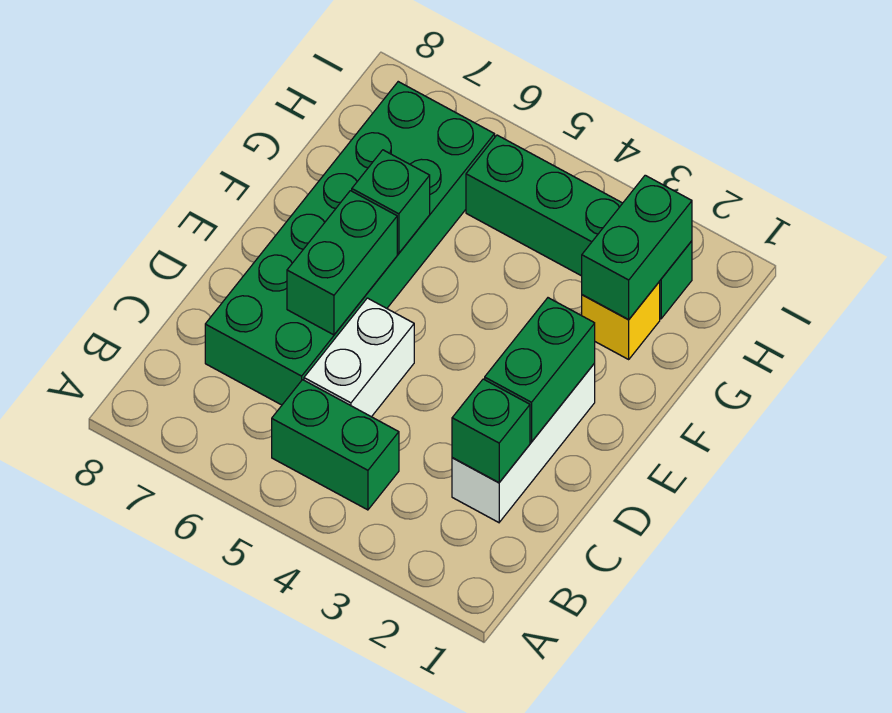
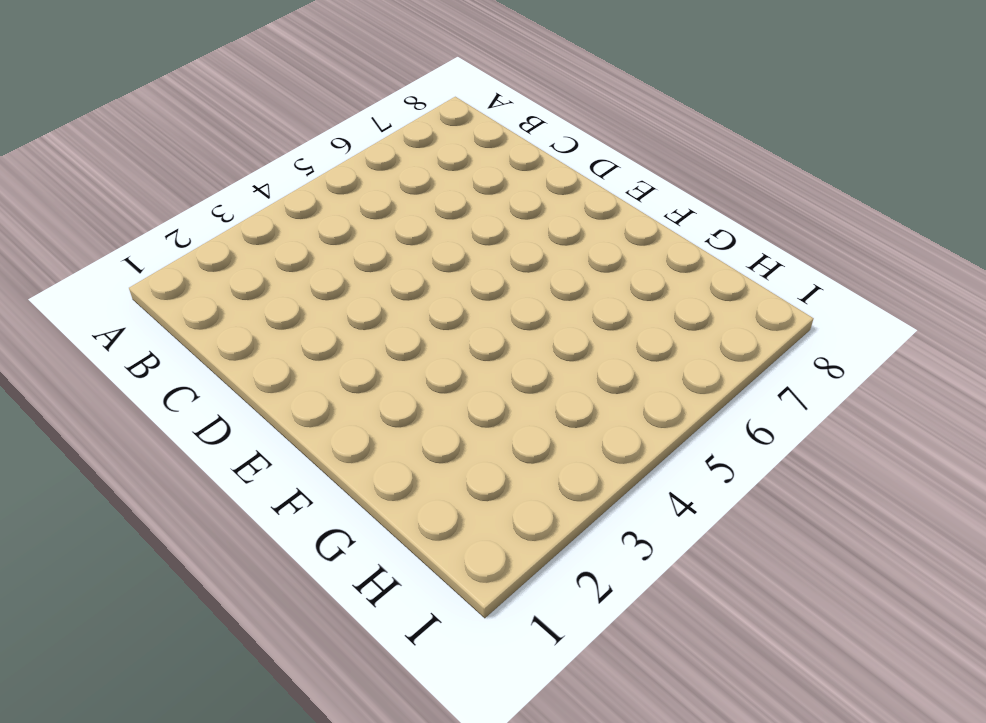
none -> green 1x2 brick [272,380,399,510]
none -> white 1x3 brick [452,363,595,522]

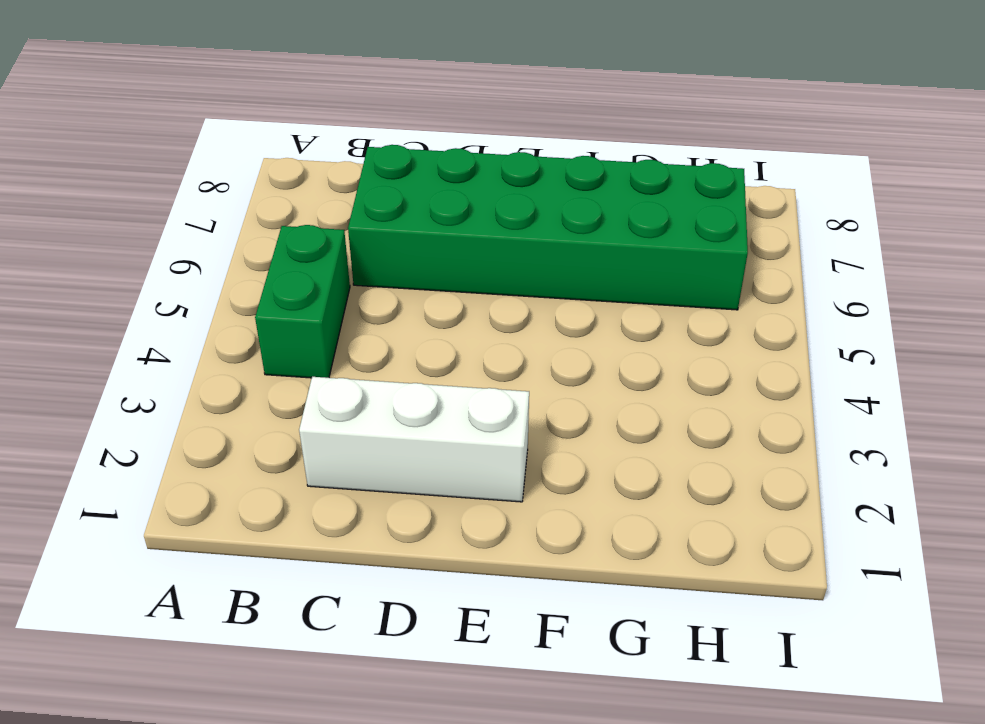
none -> white 1x2 brick [304,298,414,417]
none -> yellow 1x1 brick [582,282,660,359]

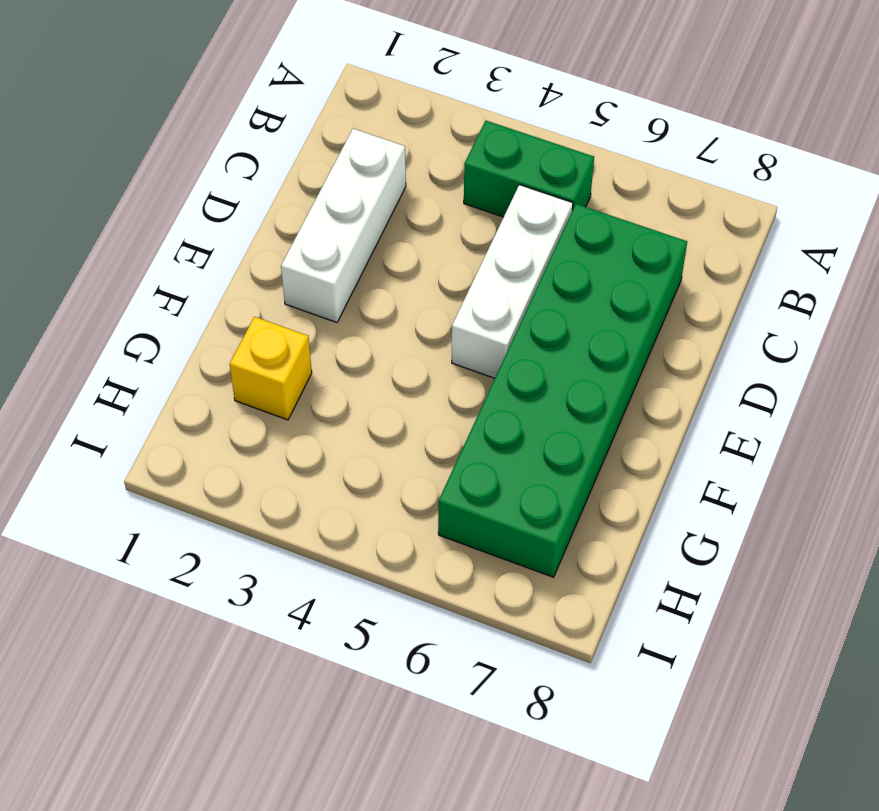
white 1x3 brick [452,185,573,378] -> white 1x2 brick [304,298,414,417]
none -> green 1x4 brick [466,135,692,319]
none -> green 1x1 brick [452,379,530,482]

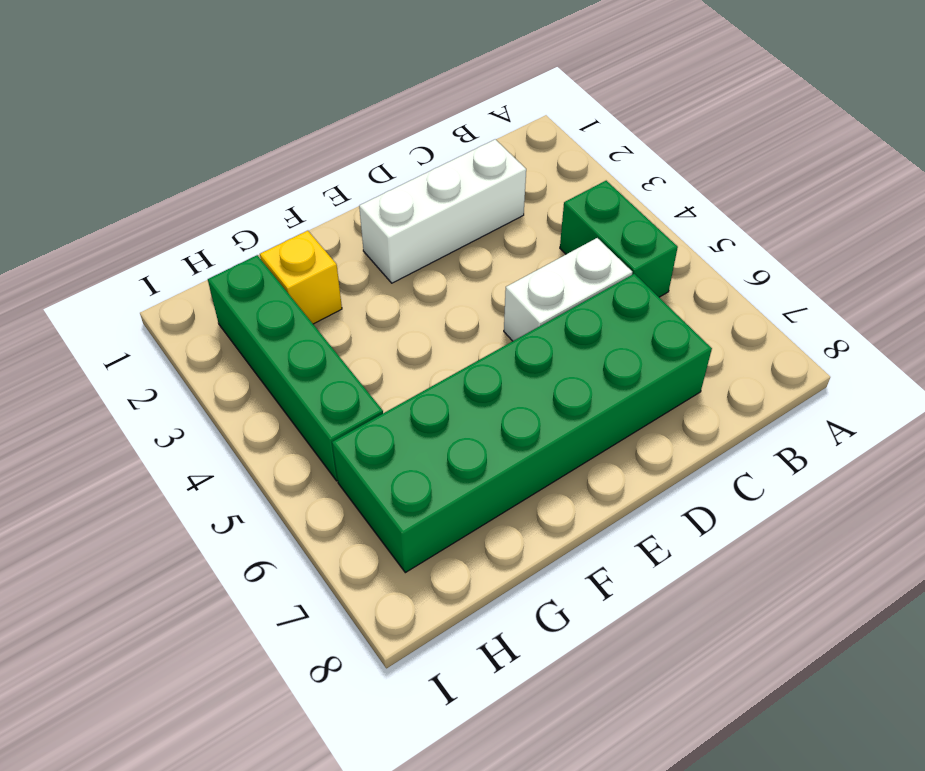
none -> green 1x1 brick [452,379,530,482]
none -> green 1x2 brick [485,298,595,442]

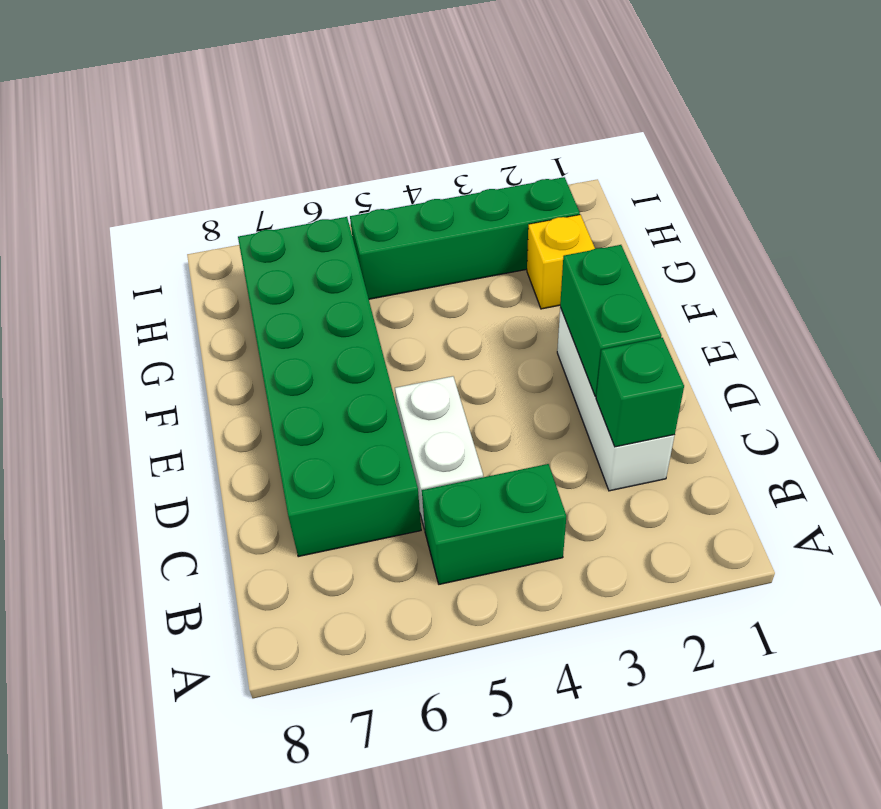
none -> green 1x2 brick [287,191,397,335]
none -> green 1x1 brick [352,150,430,253]

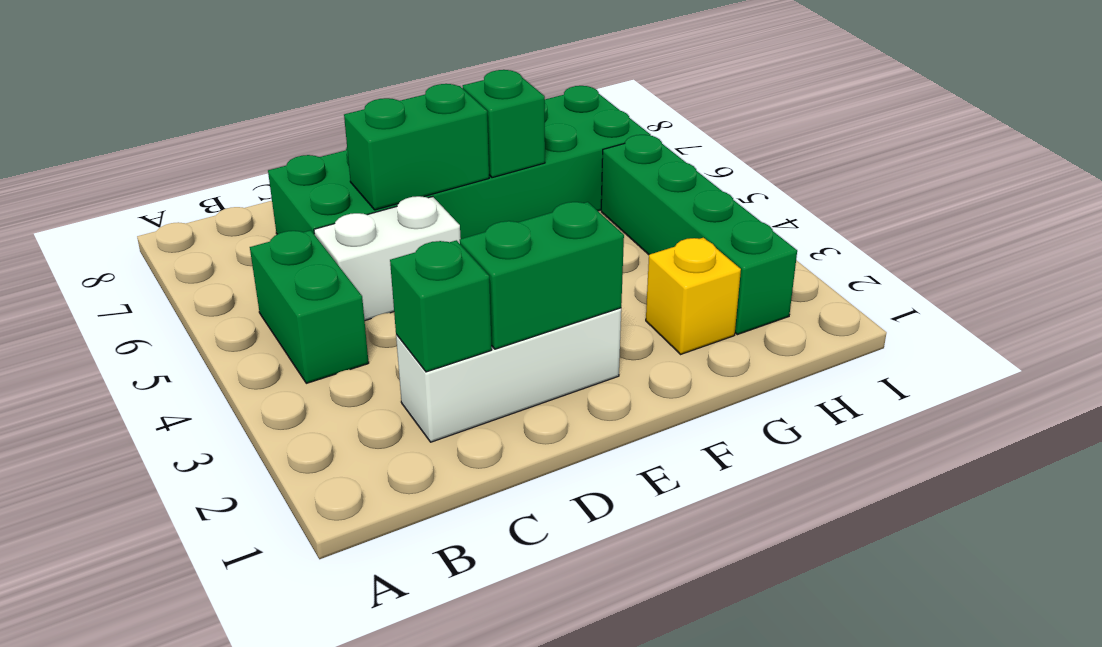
none -> green 1x2 brick [582,175,692,319]

